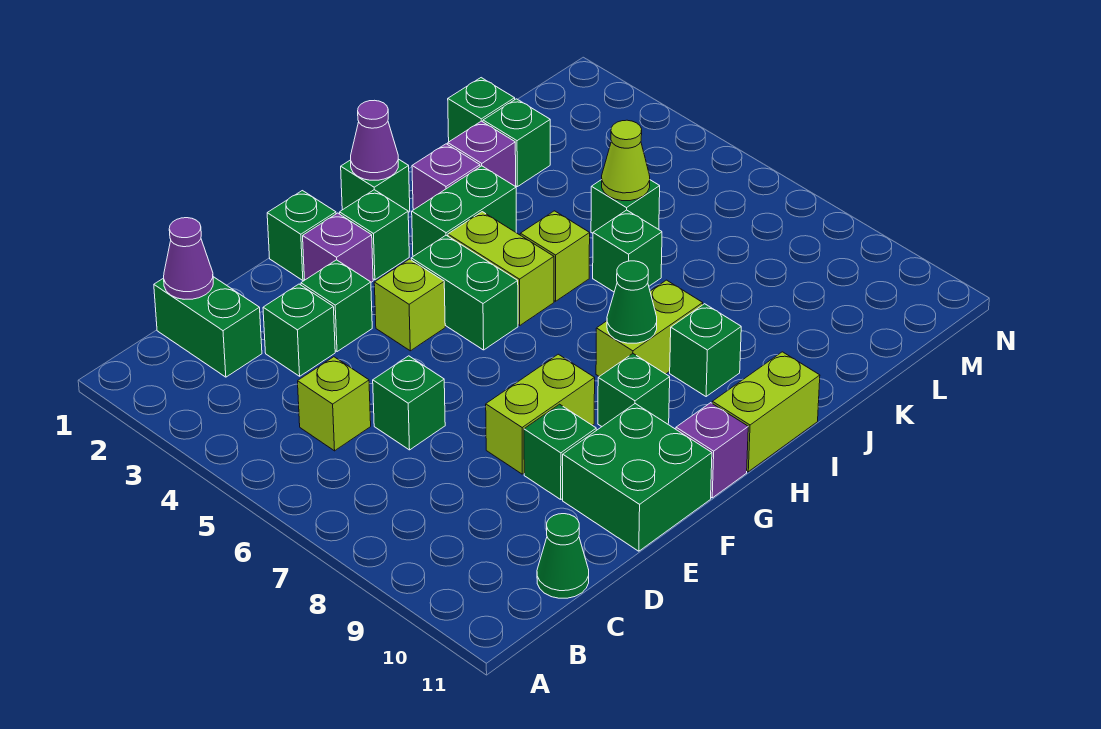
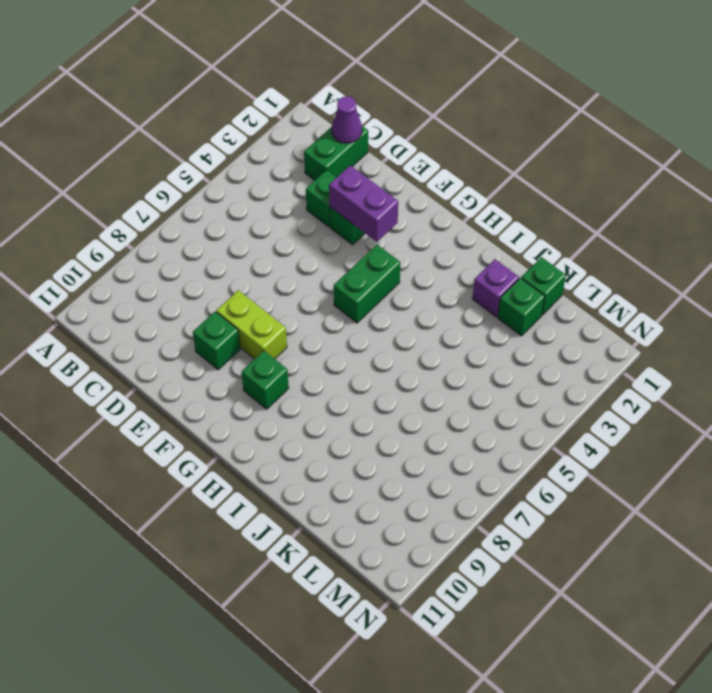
purple 1x2 brick [329,165,398,242] -> none
none -> lime 1x1 brick [298,357,371,451]
none -> green 1x1 cone [537,514,589,598]
none -> green 1x1 brick [373,356,445,450]
none -> green 2x2 brick [563,404,712,551]

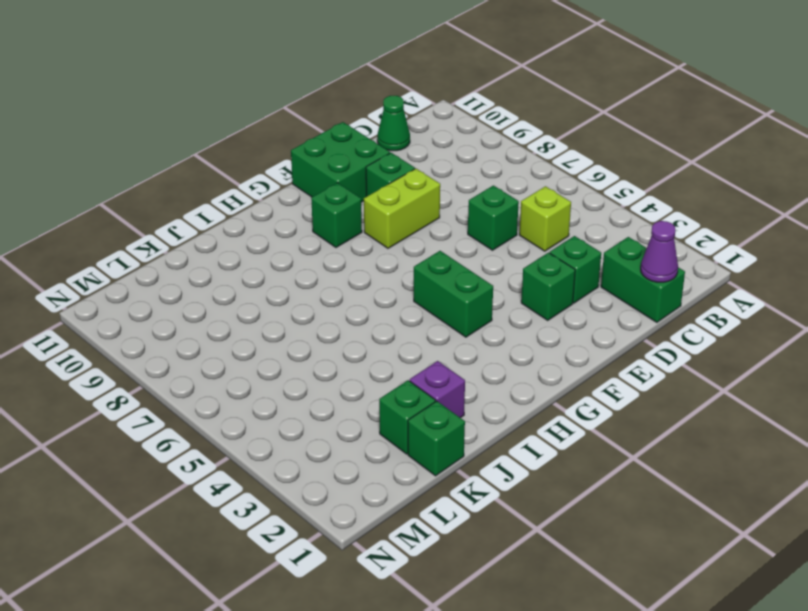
none -> green 1x1 brick [267,191,336,280]
none -> purple 1x1 brick [303,213,373,282]
none -> lime 1x1 brick [374,259,445,351]
none -> green 1x1 brick [340,190,409,280]

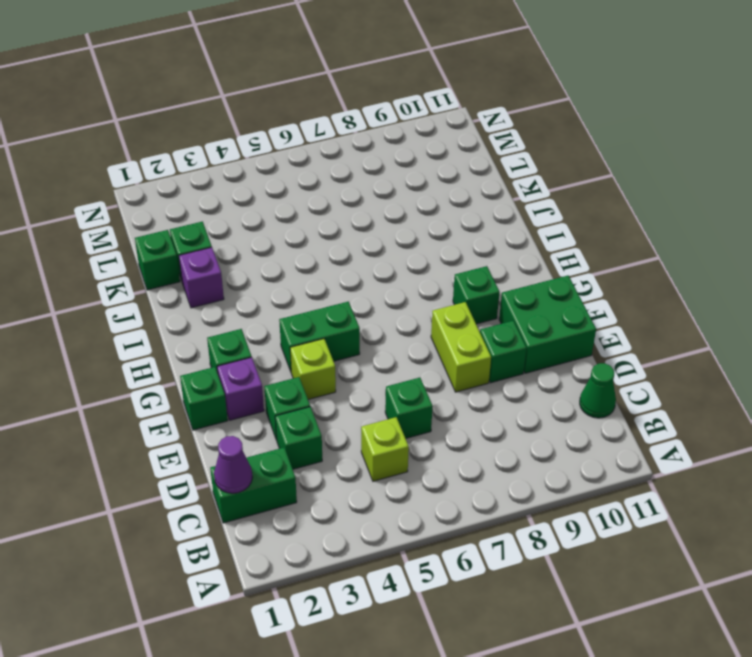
none -> purple 1x1 brick [676,403,748,498]
none -> green 1x1 brick [341,159,410,212]
none -> green 1x2 brick [412,166,516,256]
none -> lime 1x2 brick [448,212,554,325]

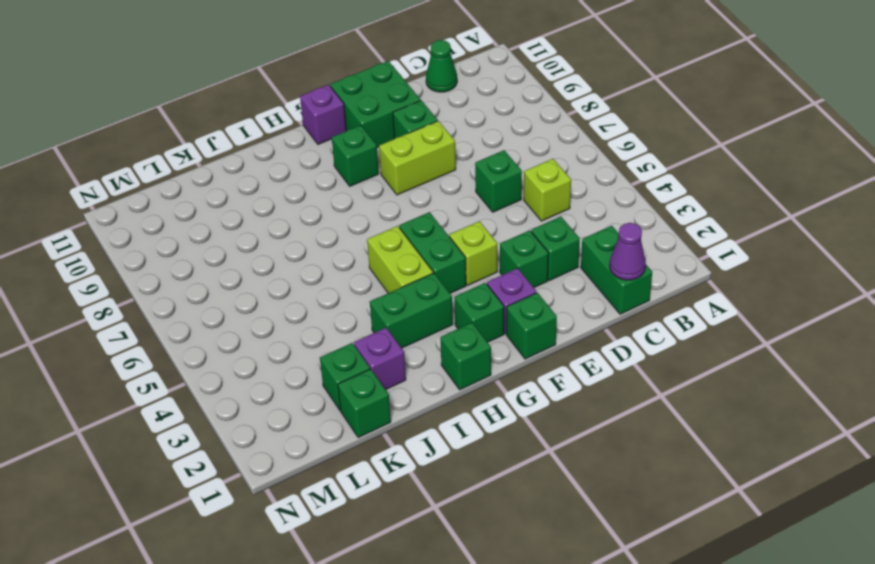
none -> lime 1x2 brick [596,280,703,377]
none -> lime 1x2 brick [712,352,820,472]
none -> purple 1x1 brick [412,144,480,210]
none -> lime 1x1 brick [520,211,590,301]

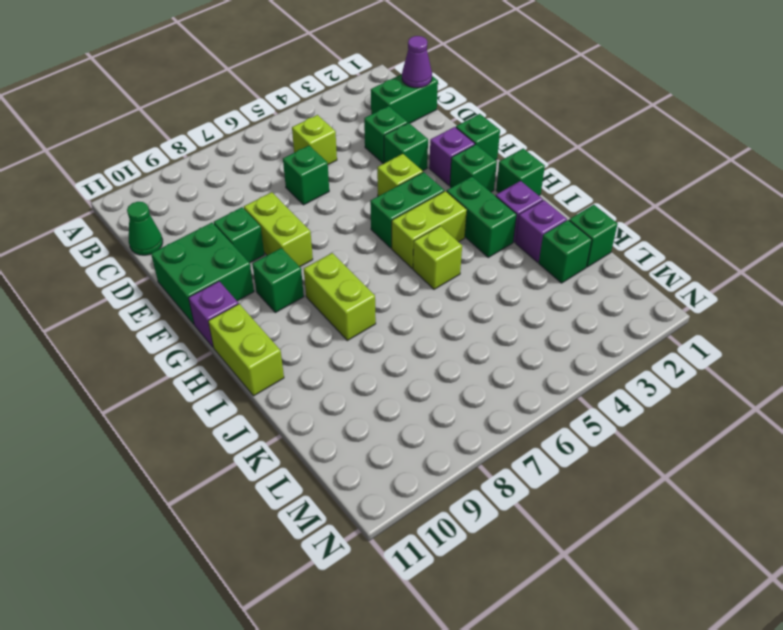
none -> green 1x1 brick [670,304,741,397]
none -> green 1x1 brick [593,210,662,292]
none -> green 1x1 brick [591,180,660,233]
none -> purple 1x1 cone [351,100,398,180]

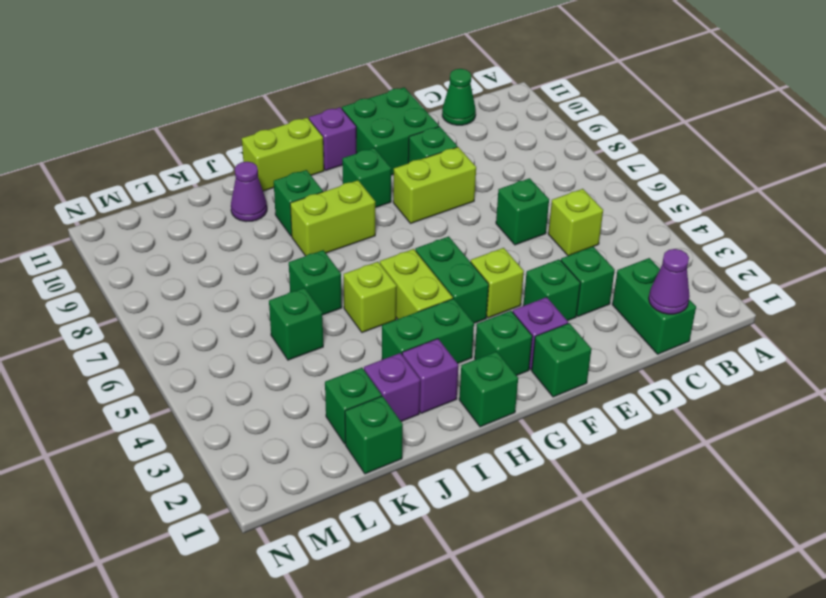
purple 1x1 cone [231,162,267,222] -> purple 1x1 cone moved to [351,100,398,180]
none -> green 1x1 cone [607,261,657,343]
none -> lime 1x1 cone [602,120,650,201]

